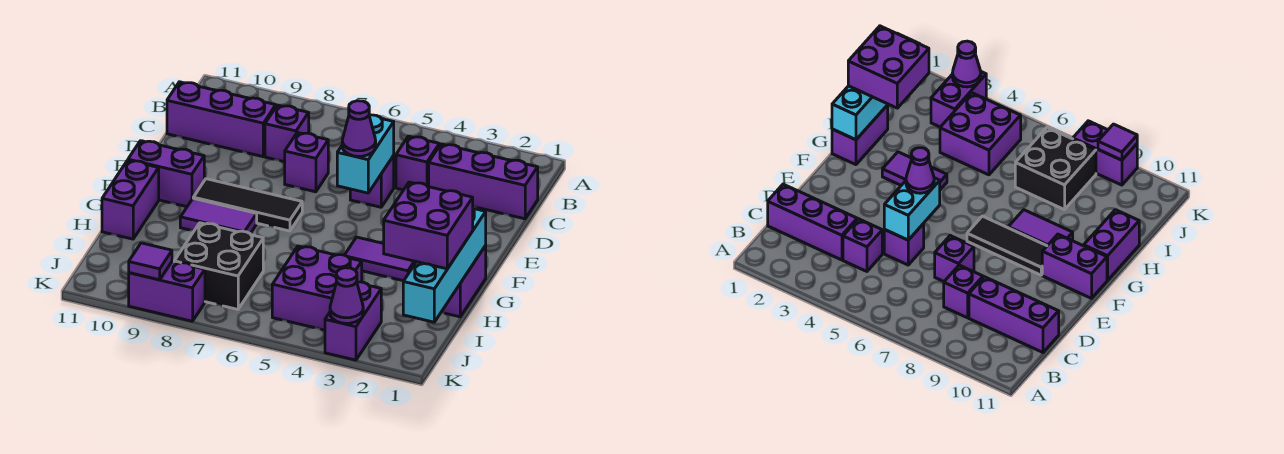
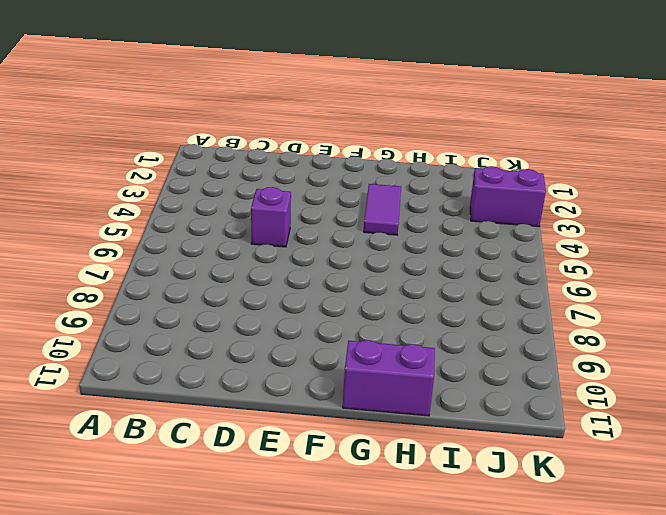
none -> purple 1x3 brick [429,144,538,219]
none -> purple 1x1 brick [396,136,439,190]
none -> purple 1x1 brick [265,105,309,162]

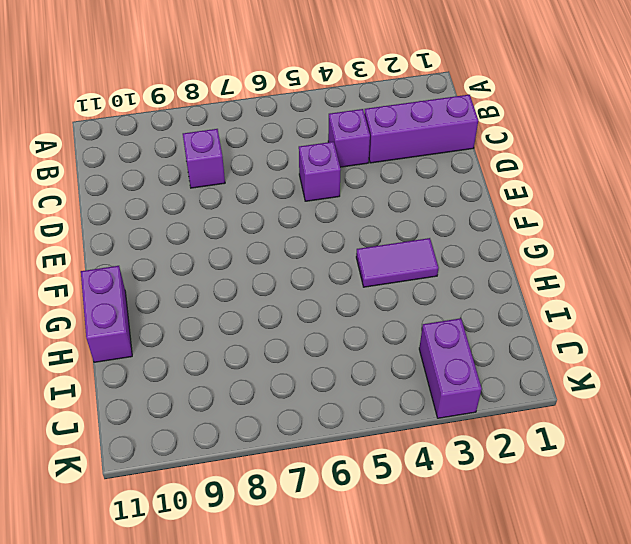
none -> purple 1x3 brick [167,82,276,157]
none -> purple 1x1 brick [285,132,328,192]
none -> black 1x3 tile [193,179,302,231]

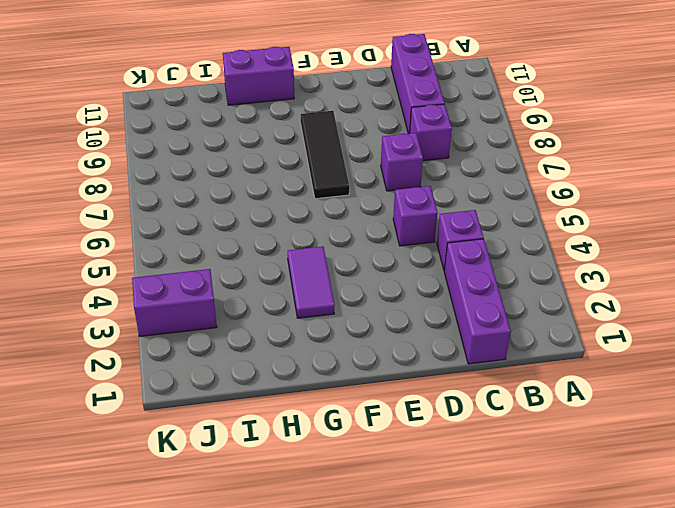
none -> purple 1x2 brick [128,141,204,207]
none -> purple 1x2 brick [442,246,486,317]
none -> purple 1x2 tile [180,198,257,234]

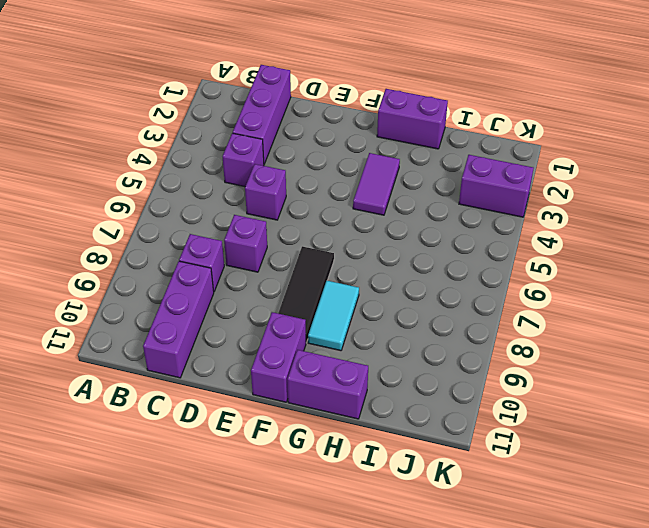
cyan 1x2 tile [308,281,359,351] -> purple 1x2 tile [180,198,257,234]
none -> purple 2x2 brick [272,246,362,330]
none -> black 2x2 brick [174,223,263,309]
none -> purple 1x2 brick [129,262,205,321]

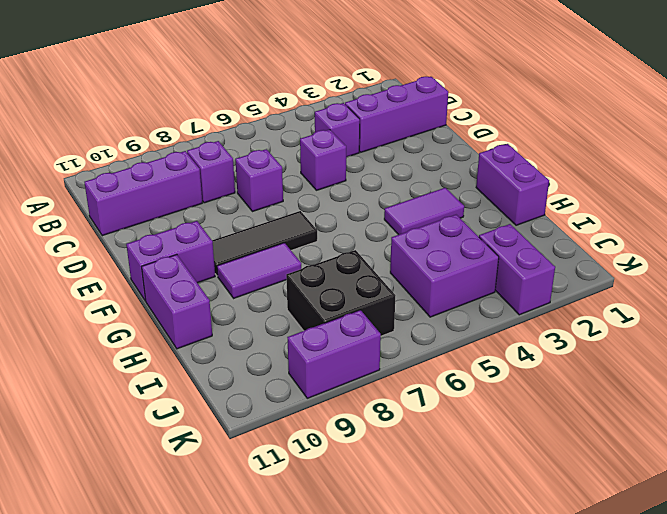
none -> cyan 1x2 brick [337,115,394,193]
none -> cyan 1x4 brick [403,209,486,322]
none -> purple 1x1 cone [330,268,363,323]

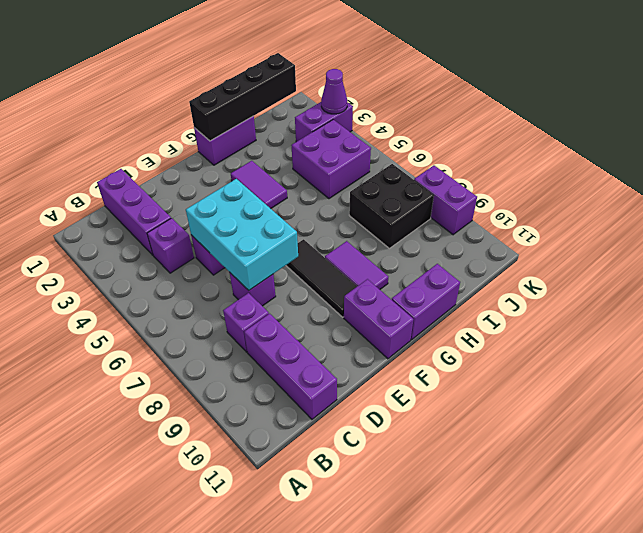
cyan 2x3 brick [186,179,298,290] -> cyan 1x2 brick [337,115,394,193]
black 1x4 brick [189,53,296,141] -> cyan 1x4 brick [403,209,486,322]
none -> purple 1x1 tile [129,243,172,280]
none -> purple 1x1 cone [342,101,376,156]
none -> purple 2x2 brick [384,182,473,269]

